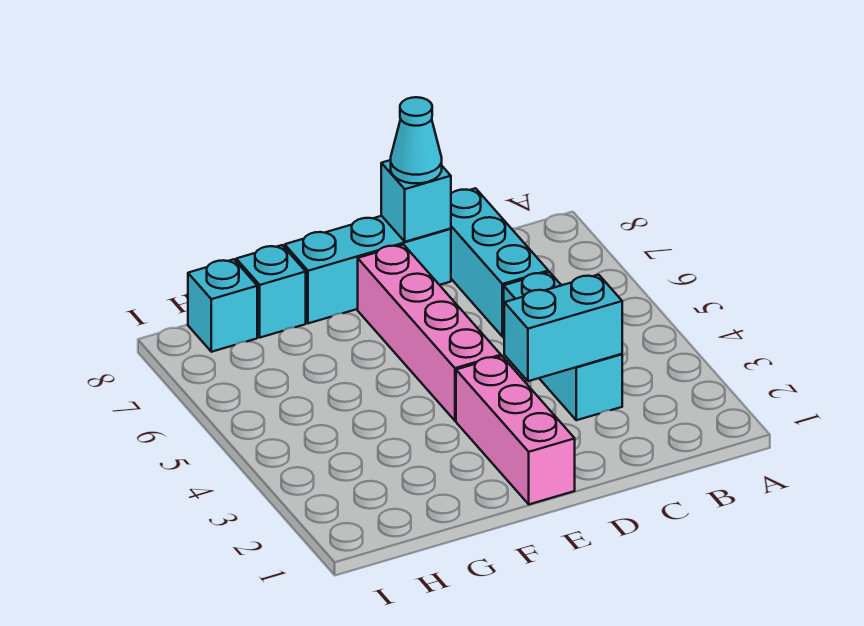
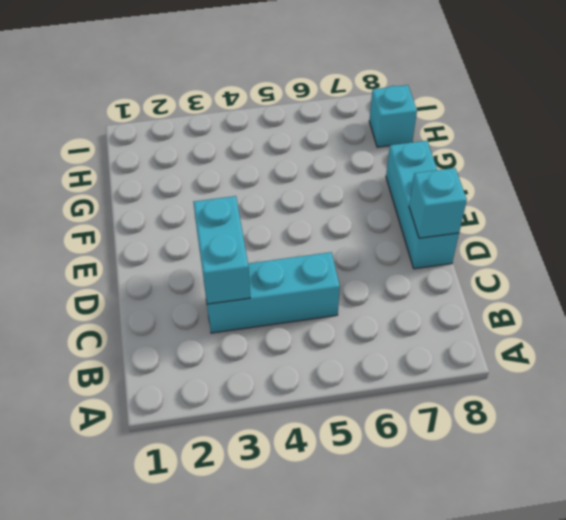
none -> cyan 1x3 brick [451,188,548,337]
none -> pink 1x3 brick [456,356,575,504]

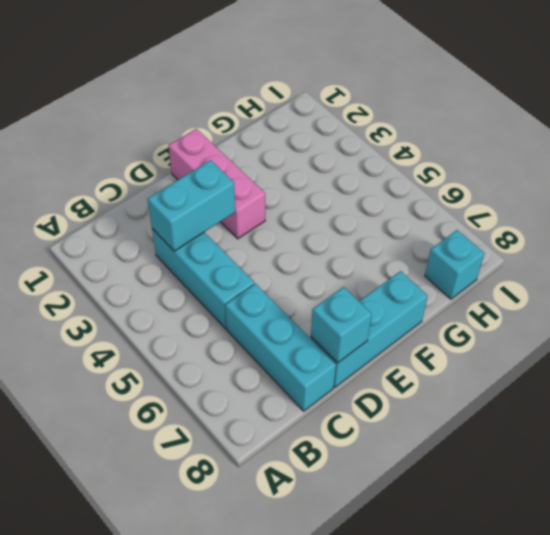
none -> pink 1x4 brick [358,245,501,421]
none -> cyan 1x1 brick [236,245,306,338]

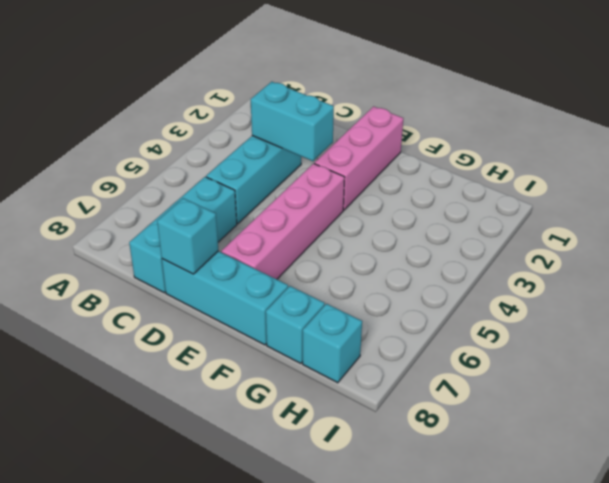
none -> cyan 1x1 cone [391,97,442,183]

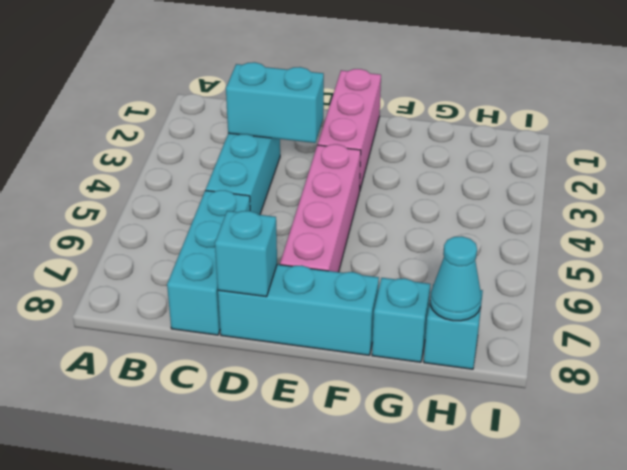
cyan 1x1 cone [430,236,481,321] -> cyan 1x1 cone moved to [391,97,442,183]

